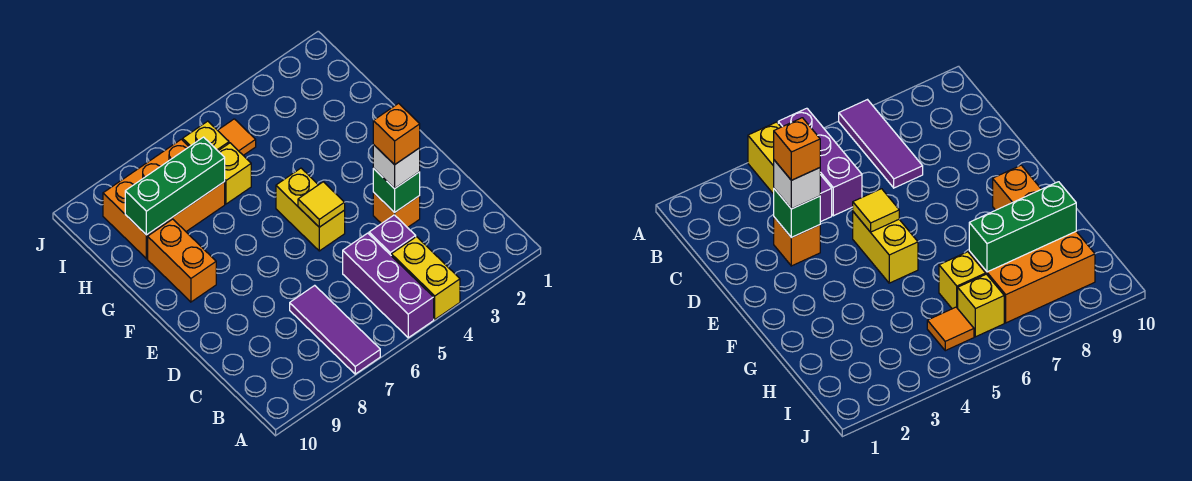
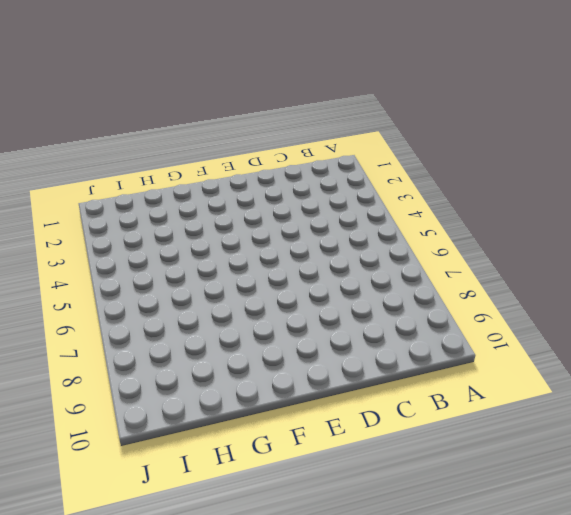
none -> yellow 1x2 brick [391,237,460,319]
none -> purple 1x3 brick [343,233,434,338]
none -> purple 1x3 tile [290,285,380,374]

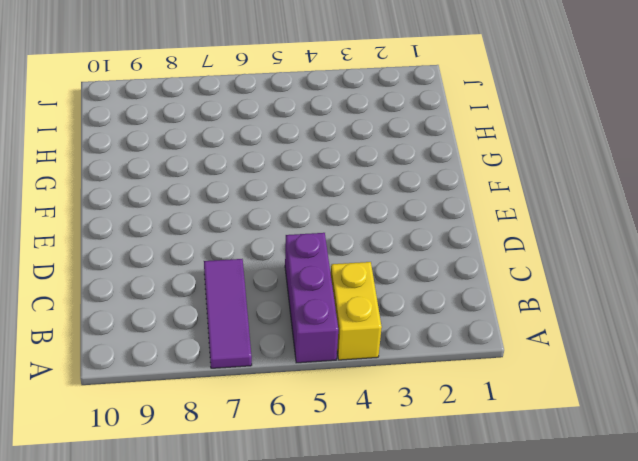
none -> purple 1x1 brick [369,215,416,255]
none -> orange 1x1 brick [373,192,420,228]
none -> yellow 1x2 brick [276,168,345,251]

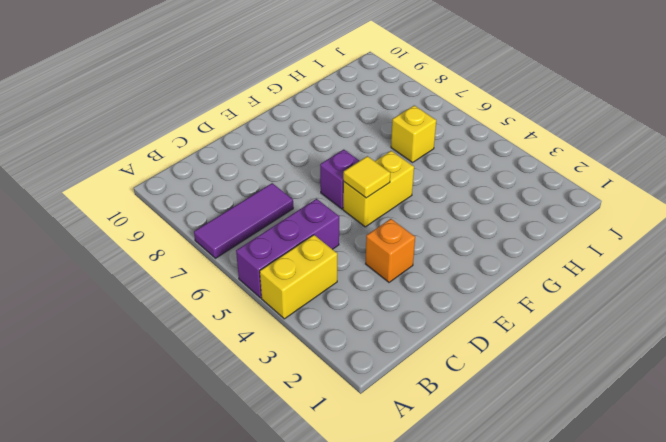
purple 1x1 brick [320,150,359,209] -> purple 1x1 brick moved to [369,215,416,255]
none -> orange 1x2 brick [148,219,216,302]
none -> orange 2x3 brick [103,139,225,259]
none -> orange 1x1 tile [218,119,256,155]

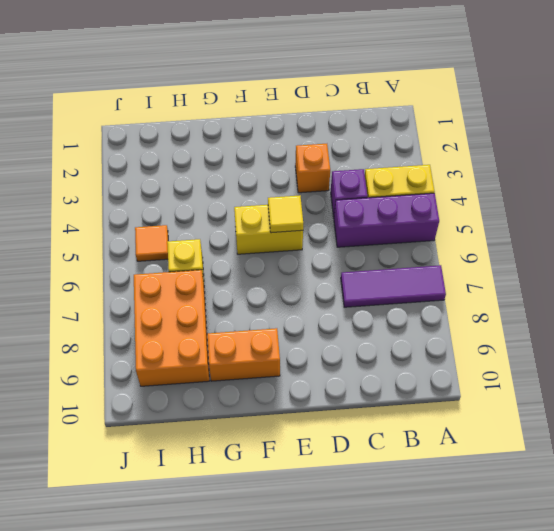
none -> yellow 1x1 brick [183,121,229,151]
none -> green 1x1 brick [373,169,420,213]
none -> green 1x3 brick [125,137,225,235]

